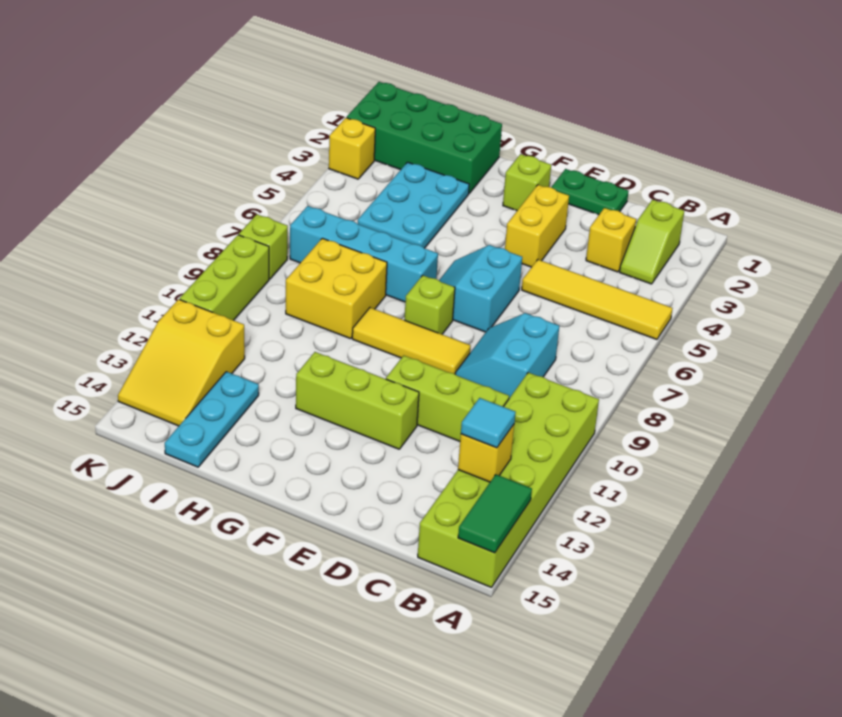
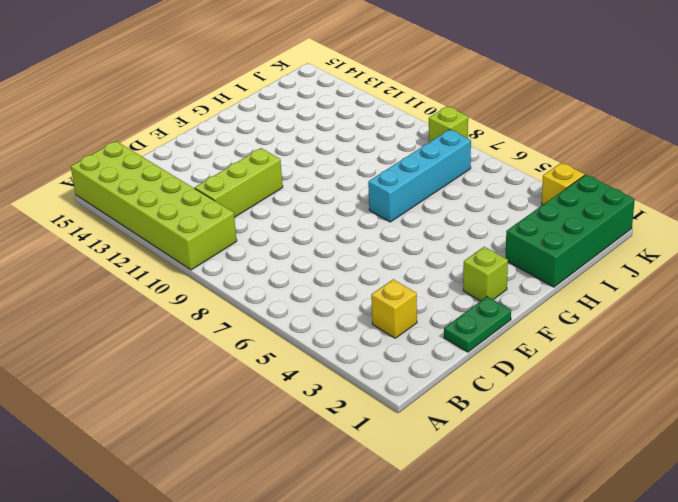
none -> yellow 1x4 tile [522,260,672,339]
none -> lime 1x2 slope [620,200,684,284]
none -> cyan 2x2 slope [455,313,559,398]

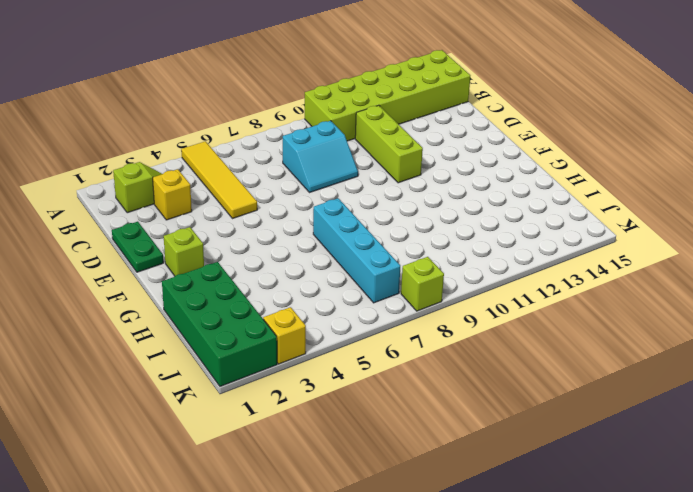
none -> yellow 1x2 brick [505,185,569,267]
none -> cyan 2x2 slope [439,245,522,332]
none -> yellow 1x3 tile [352,308,471,374]

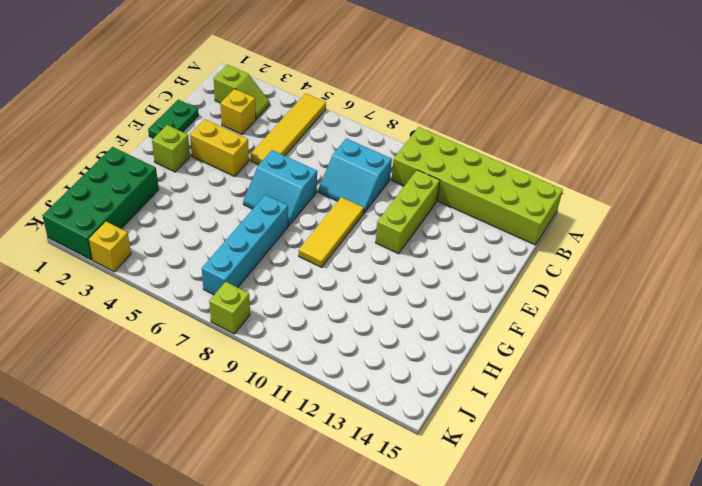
none -> lime 1x3 brick [296,352,419,449]
none -> lime 1x1 brick [405,275,455,334]
none -> cyan 2x3 plate [358,162,469,248]

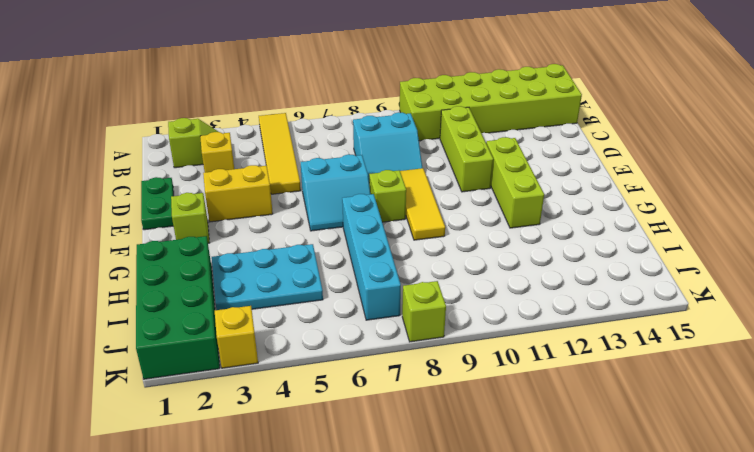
none -> yellow 2x2 brick [286,238,387,339]
none -> cyan 1x3 plate [165,372,259,467]
none -> yellow 2x3 slope [118,299,245,426]

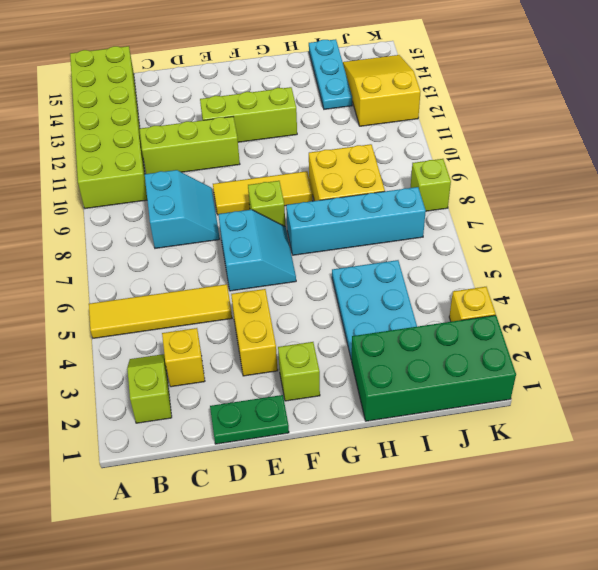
none -> lime 1x3 brick [180,235,269,320]
none -> green 1x2 tile [458,475,532,553]
none -> yellow 1x1 brick [458,425,514,482]

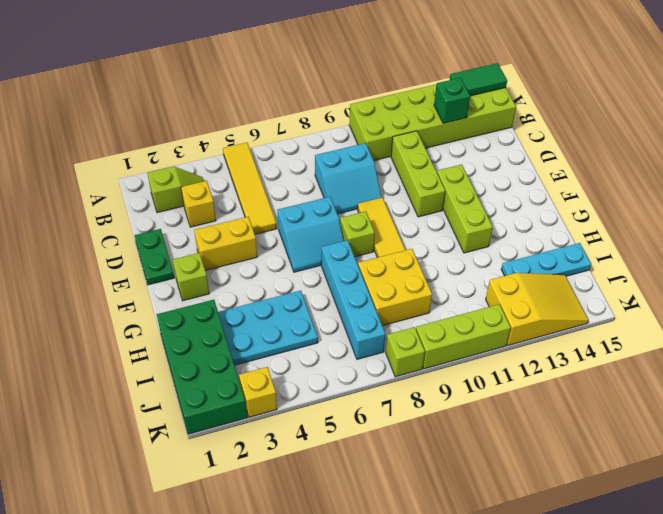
green 1x1 brick [434,78,470,123] -> yellow 1x1 brick [458,425,514,482]
none -> cyan 1x1 tile [461,398,516,448]

